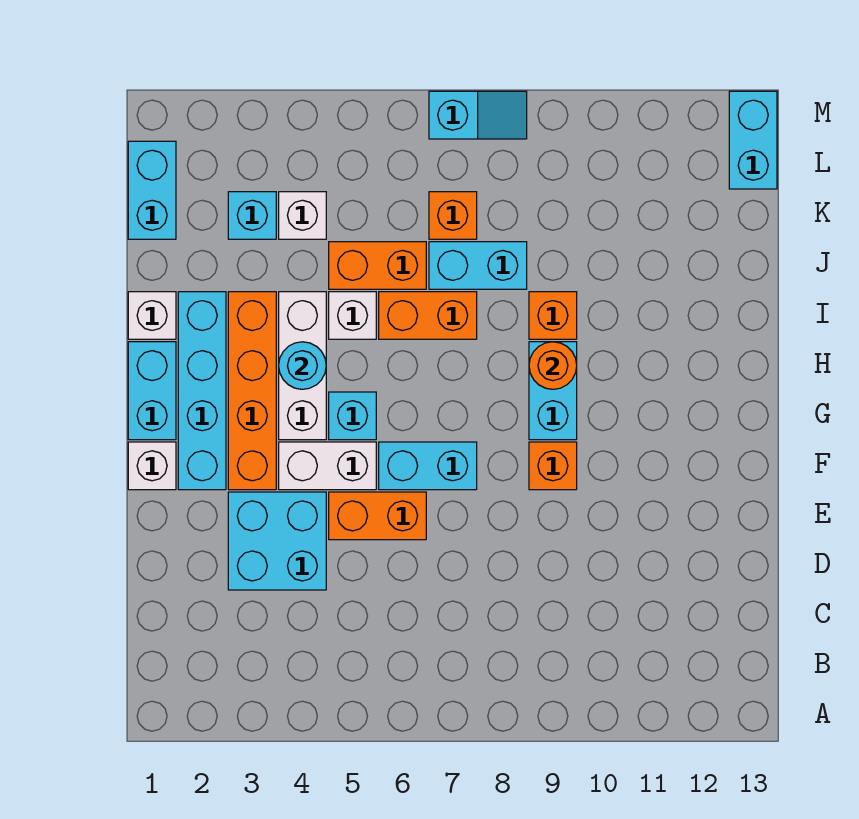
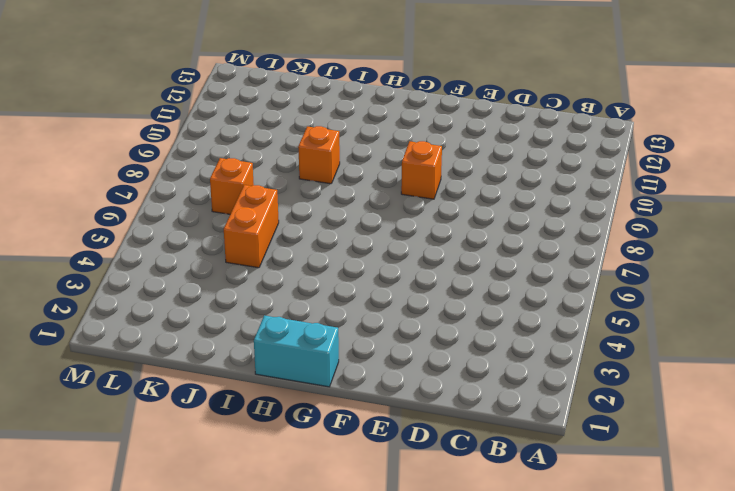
none -> cyan 2x2 brick [228,492,326,590]
none -> orange 1x2 brick [329,492,426,540]
none -> white 1x1 brick [128,442,176,490]

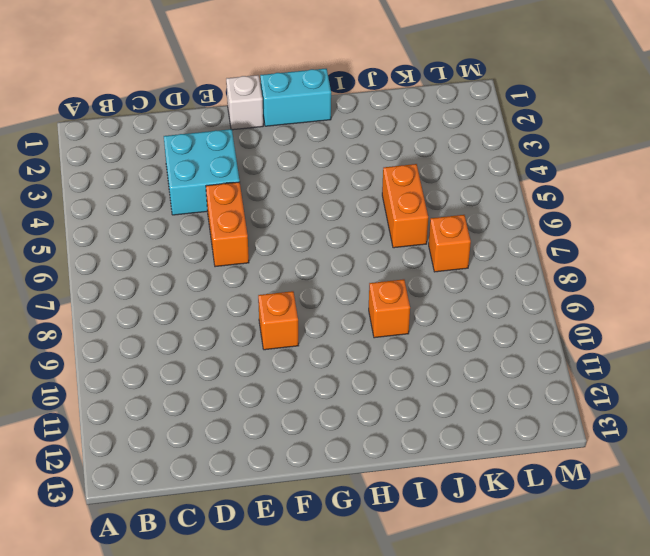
none -> cyan 1x4 brick [178,292,226,490]
none -> orange 1x4 brick [228,292,276,490]
none -> white 1x2 brick [279,442,376,490]

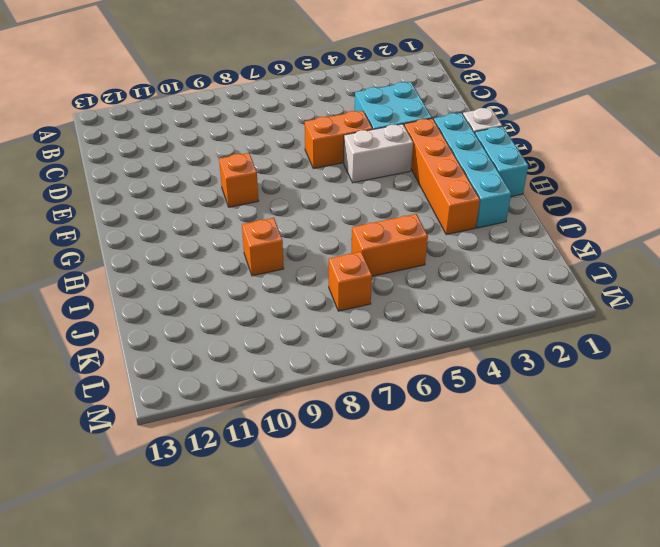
none -> cyan 1x2 brick [379,442,477,490]
none -> white 1x3 brick [279,292,326,440]
none -> cyan 1x1 brick [329,392,376,440]

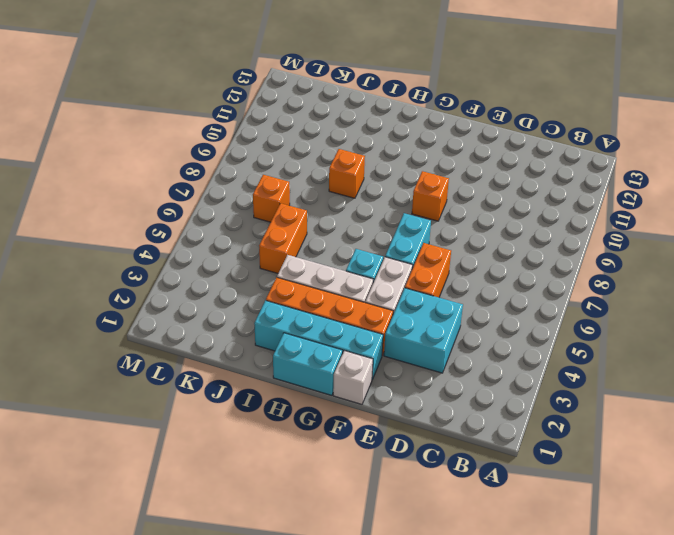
none -> cyan 1x2 brick [529,342,577,440]
none -> white 1x1 brick [128,292,176,339]
none -> white 1x1 brick [329,292,376,339]

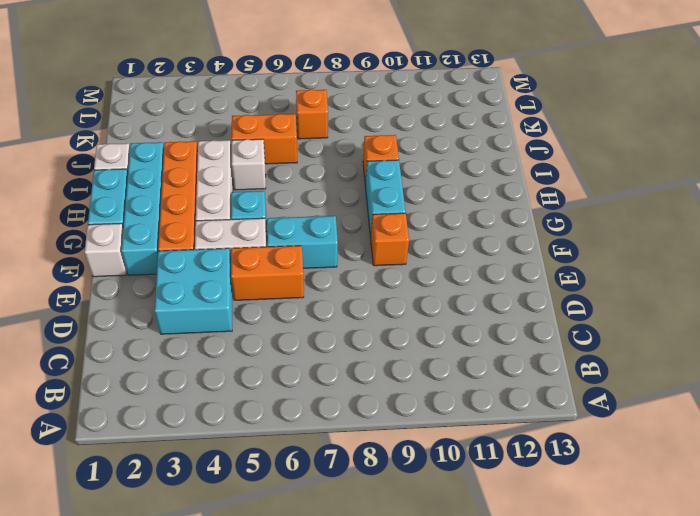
none -> orange 1x2 brick [379,292,477,339]
none -> cyan 1x2 brick [429,242,527,289]
none -> cyan 1x2 brick [128,141,176,239]

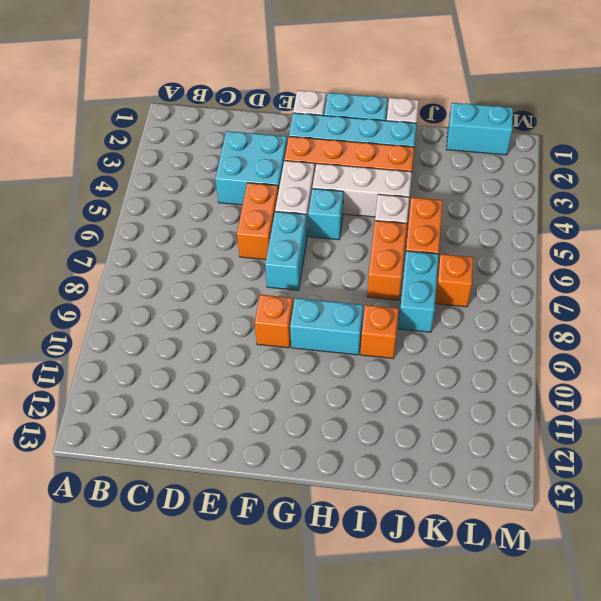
none -> cyan 1x1 brick [228,192,276,239]
none -> white 1x1 brick [279,192,326,239]
none -> cyan 1x2 brick [729,91,777,189]

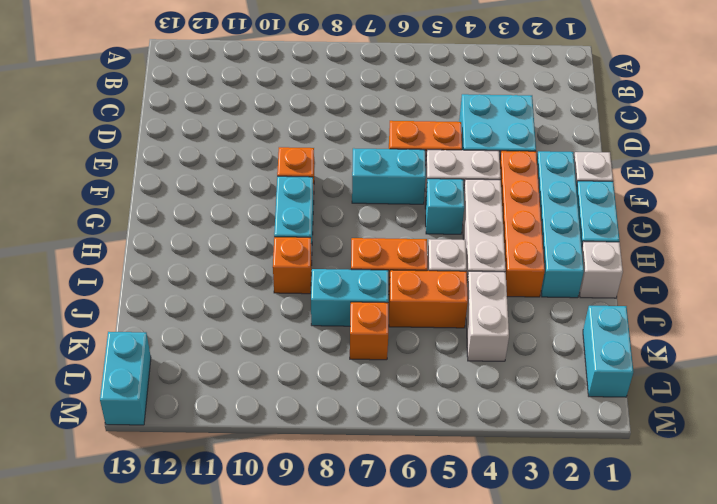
white 1x2 brick [466,271,509,361] -> white 1x1 brick [279,192,326,239]
none -> cyan 1x1 brick [228,192,276,239]
none -> cyan 1x2 slope [429,91,527,139]
none -> cyan 1x1 round brick [279,342,326,389]

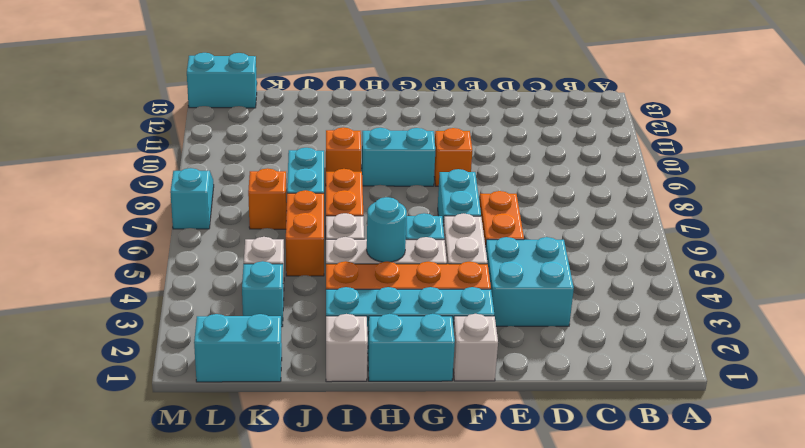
none -> orange 1x1 round brick [529,342,577,389]

